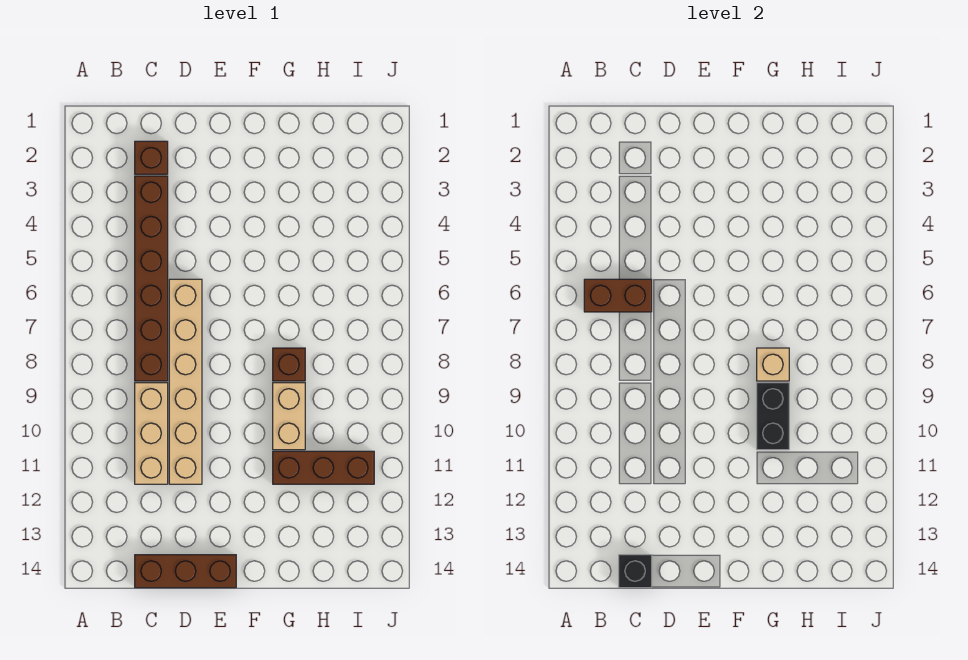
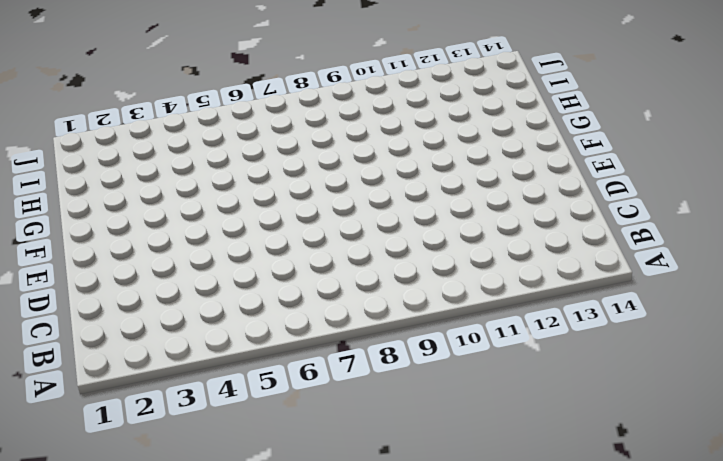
none -> brown 1x1 brick [135,141,168,174]
none -> brown 1x6 brick [135,176,168,381]
none -> tan 1x3 brick [135,383,168,484]

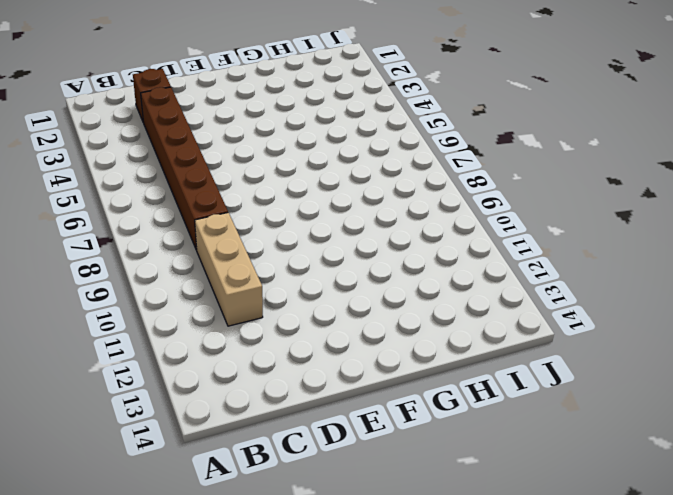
none -> brown 1x3 brick [135,555,236,588]
none -> tan 1x6 brick [169,279,202,484]
none -> brown 1x1 brick [273,348,305,381]

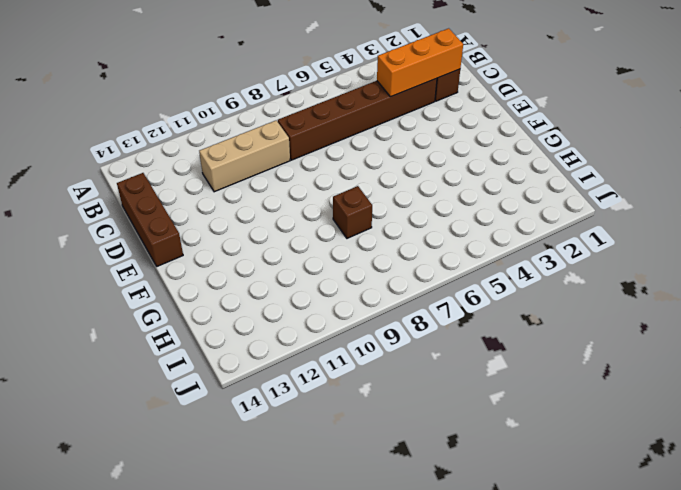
orange 1x3 brick [377,28,463,97] -> none
none -> tan 1x6 brick [169,279,202,484]
none -> tan 1x2 brick [273,383,305,450]
none -> brown 1x3 brick [273,451,374,484]

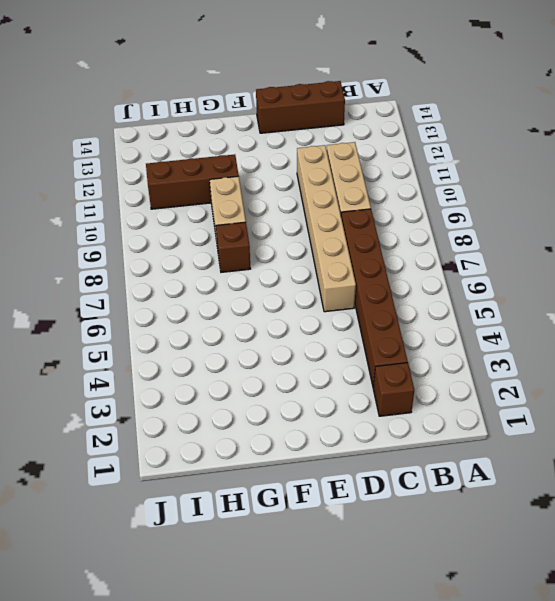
none -> brown 1x2 brick [584,279,652,312]
none -> black 1x1 brick [619,555,652,588]
none -> tan 1x1 brick [757,348,789,381]

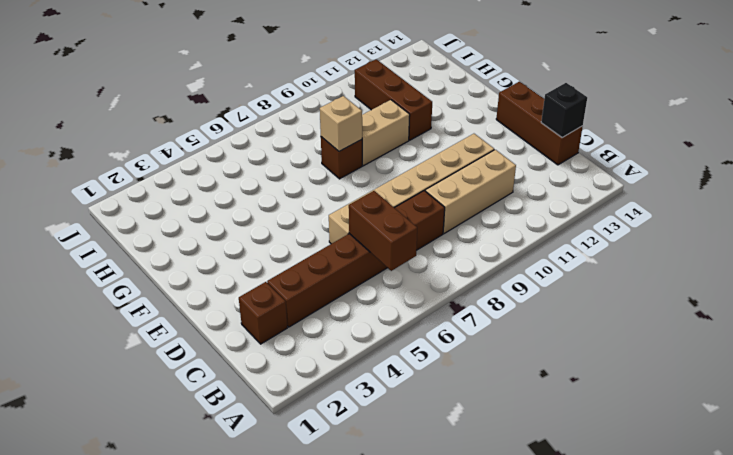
none -> black 1x2 brick [757,383,789,450]

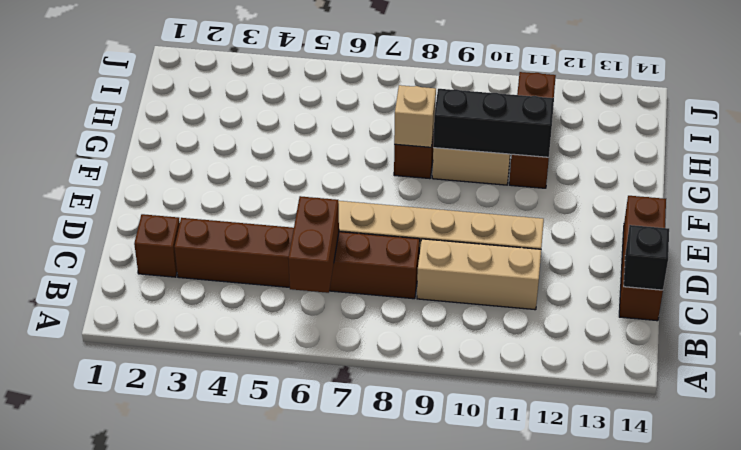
black 1x3 brick [433,89,554,157] -> black 1x2 brick [757,383,789,450]

